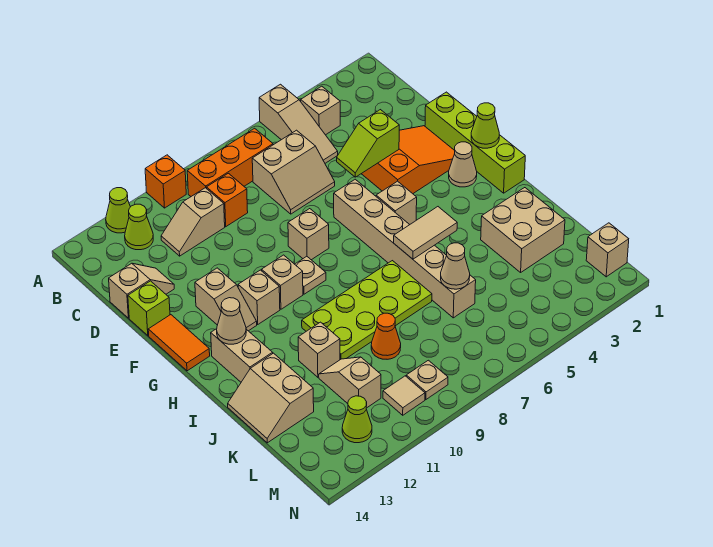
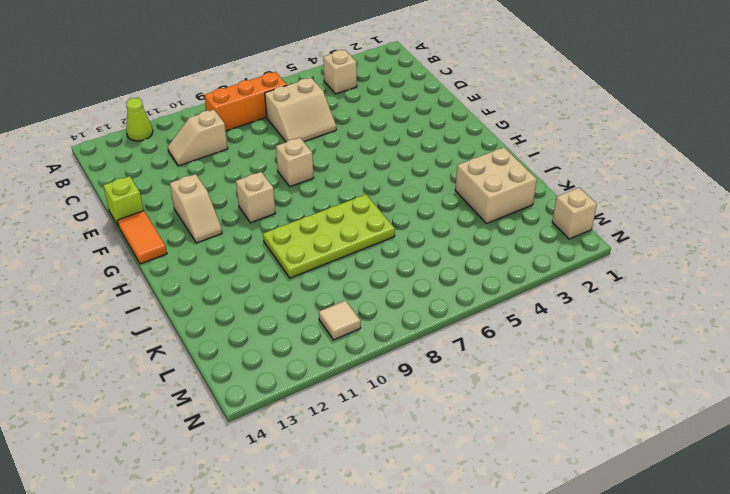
none -> tan 1x3 slope [259,84,338,163]
none -> orange 1x1 brick [145,155,186,208]
none -> lime 1x1 cone [125,204,153,250]
none -> orange 1x1 brick [207,173,248,227]

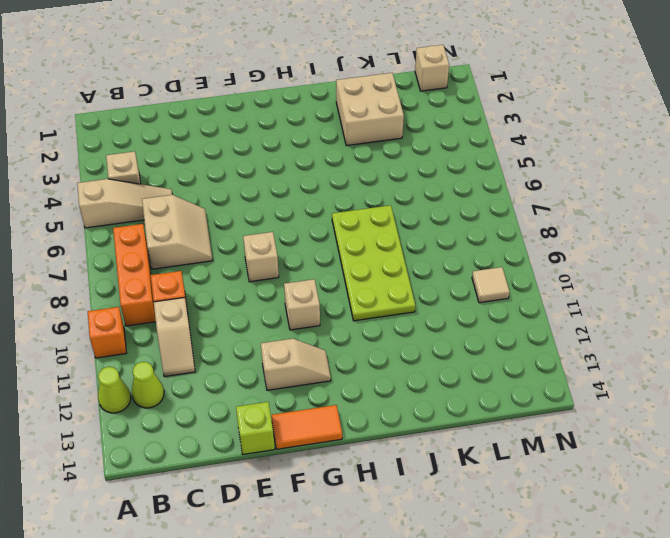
none -> tan 1x2 slope [109,263,174,318]
none -> lime 1x4 brick [425,92,525,193]
none -> orange 2x3 slope [362,126,455,194]
none -> tan 1x6 brick [334,179,476,318]

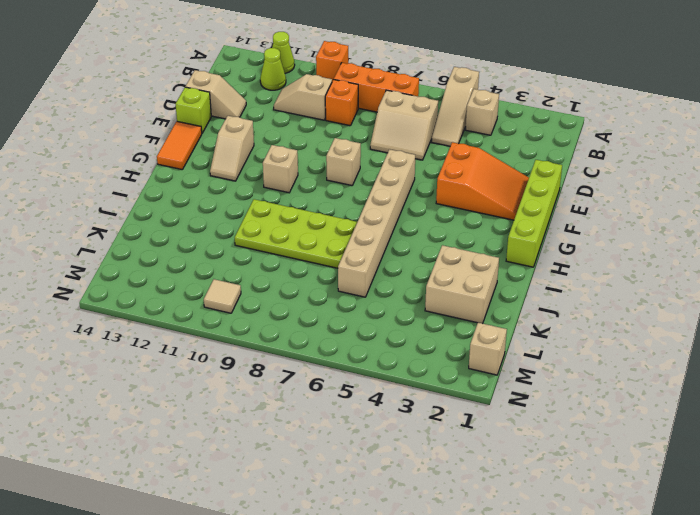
none -> tan 1x1 cone [449,142,477,187]
none -> tan 1x1 brick [376,181,417,224]
none -> tan 1x1 plate [295,257,326,294]
none -> tan 1x1 brick [238,270,280,324]

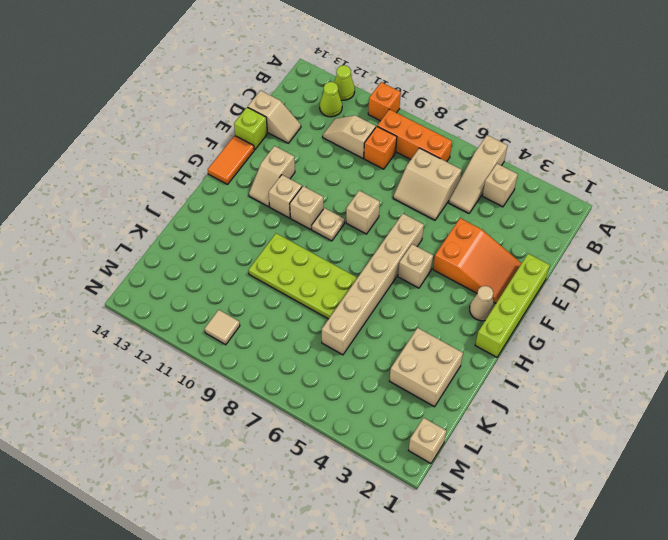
none -> tan 1x2 brick [211,329,273,382]
none -> tan 1x1 brick [298,322,340,377]
none -> tan 2x2 slope [228,353,314,443]
none -> orange 1x1 cone [371,313,401,359]

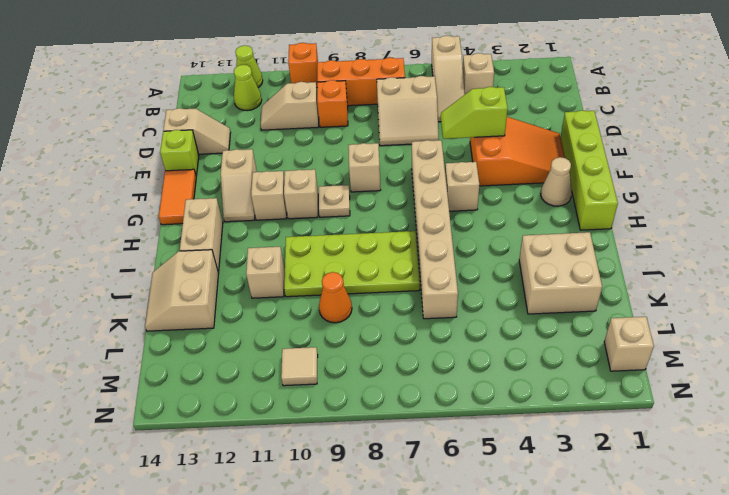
none -> tan 1x2 slope [319,357,381,408]
none -> tan 1x1 plate [406,360,448,399]
none -> lime 1x1 cone [342,396,372,443]
none -> lime 1x1 cone [471,103,499,148]

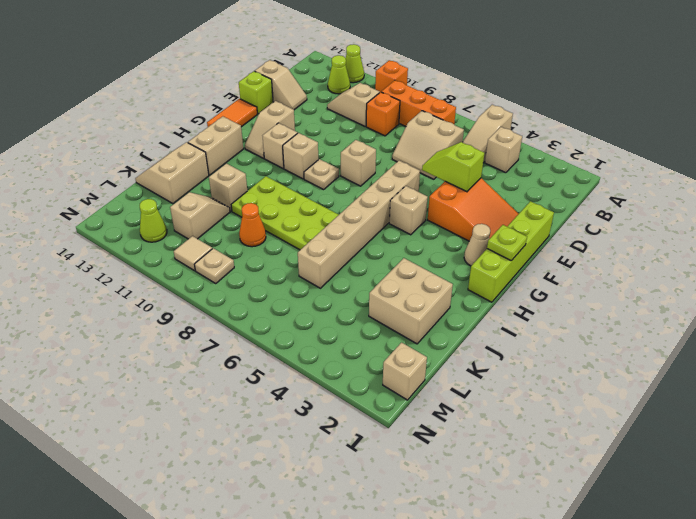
lime 1x1 plate [487,225,527,260] -> lime 1x1 cone [471,103,499,148]
none -> tan 1x1 cone [217,298,246,344]
none -> tan 1x2 tile [394,207,457,259]
none -> tan 1x1 cone [441,243,470,289]

